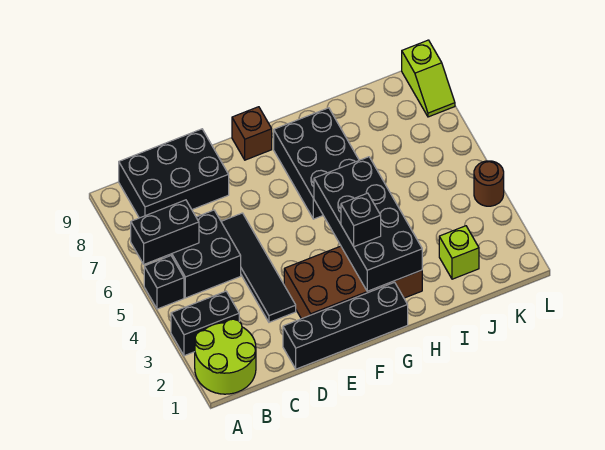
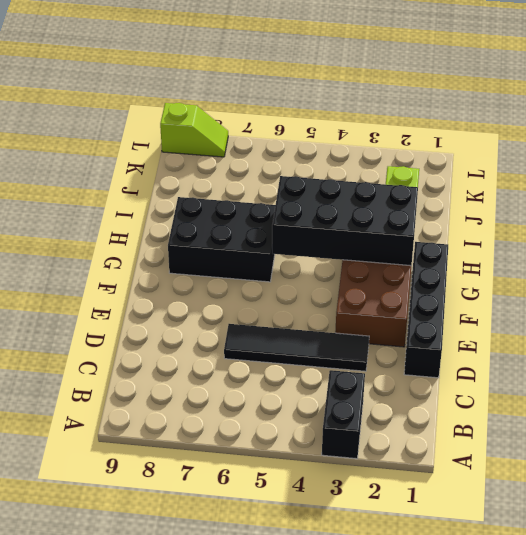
none -> lime 2x2 round brick [195,319,256,394]
none -> black 1x1 brick [144,256,184,309]
none -> black 2x2 brick [162,210,241,298]

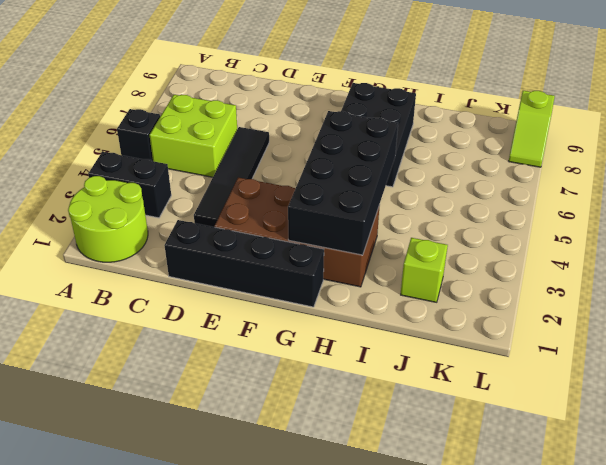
lime 2x2 brick [150,95,237,177] -> black 2x2 brick [162,210,241,298]
none -> black 2x3 brick [119,129,229,218]
none -> brown 1x1 brick [232,107,272,160]
none -> brown 1x1 round brick [474,161,504,206]

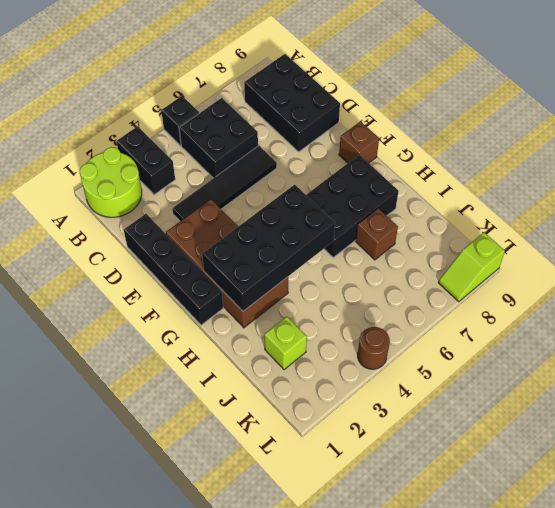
brown 1x1 brick [356,208,398,260] -> none
none -> black 1x2 brick [131,200,199,264]
none -> black 1x1 brick [341,193,381,247]

